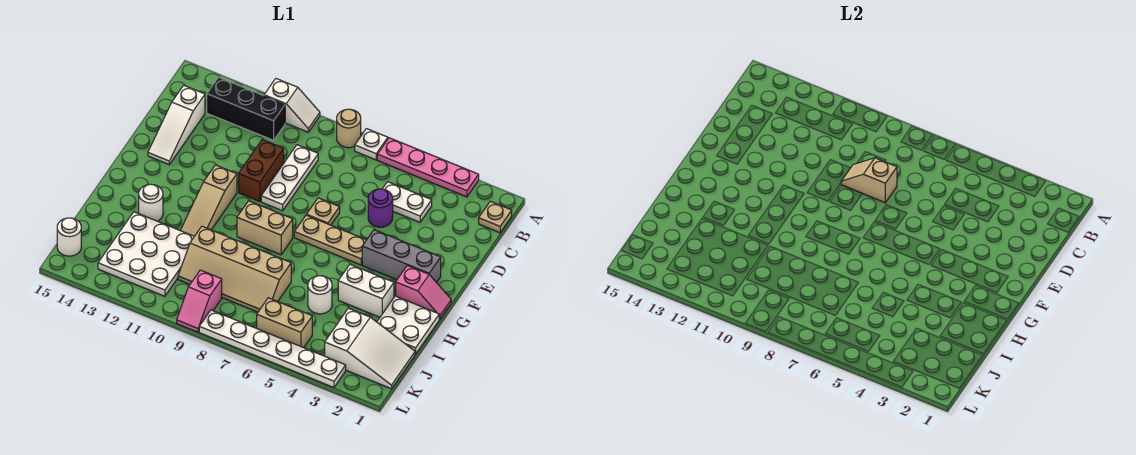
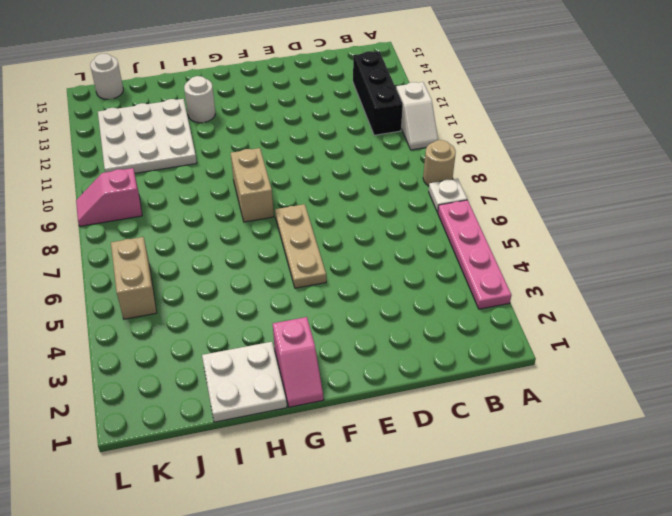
none -> tan 1x1 plate [479,201,512,233]
none -> white 1x2 plate [383,182,432,222]
none -> white 1x3 plate [261,145,318,211]

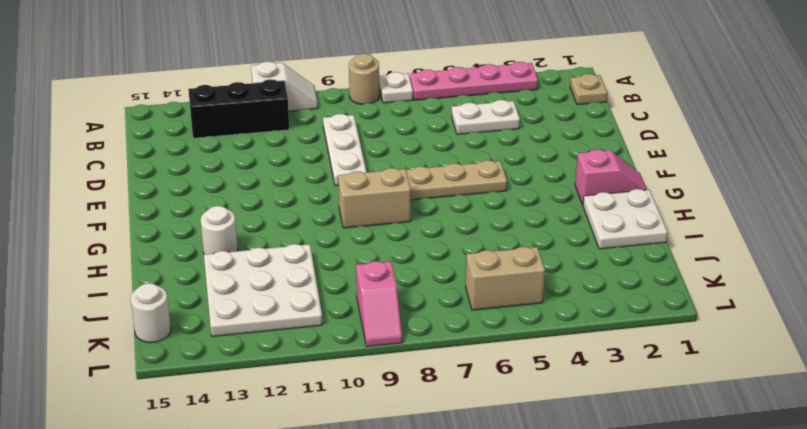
none -> white 1x3 slope [148,85,205,164]
none -> purple 1x1 round brick [368,189,393,227]
none -> brown 1x2 brick [239,140,284,202]

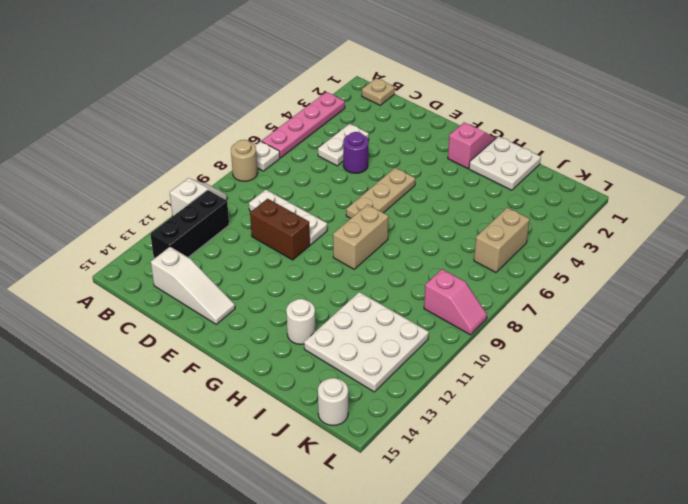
none -> tan 1x1 plate [306,198,340,225]
none -> grey 1x3 brick [362,230,441,283]
none -> tan 1x3 slope [180,165,237,236]

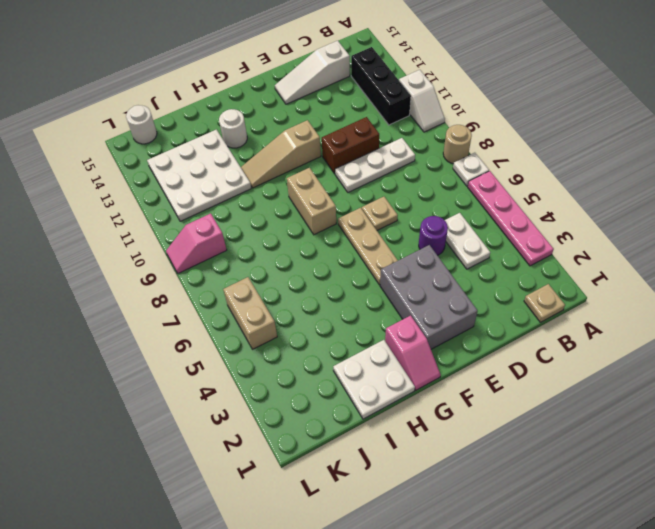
grey 2x3 brick [380,245,478,349] -> grey 1x3 brick [362,230,441,283]
none -> white 1x2 brick [338,265,394,317]
none -> white 1x1 round brick [308,276,332,314]
none -> tan 2x4 slope [178,226,291,312]

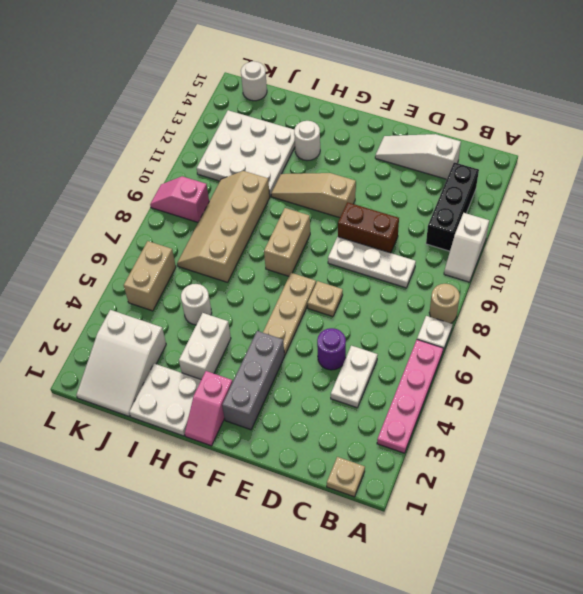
none -> white 1x6 plate [199,310,346,387]
none -> tan 1x2 slope [841,158,897,203]

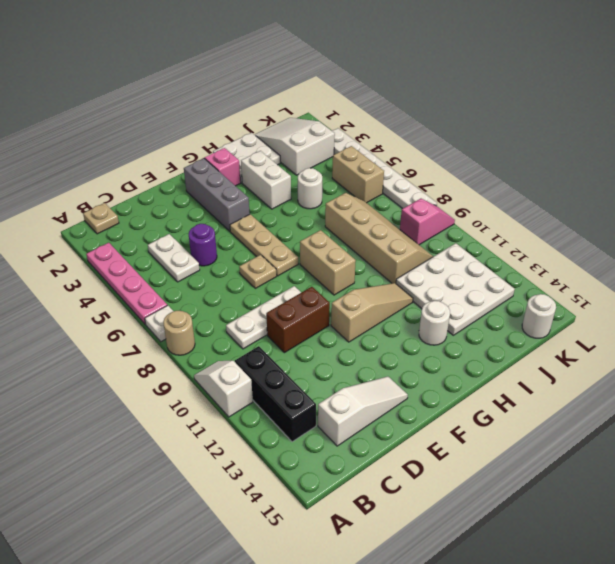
none -> tan 1x2 slope [841,158,897,203]

